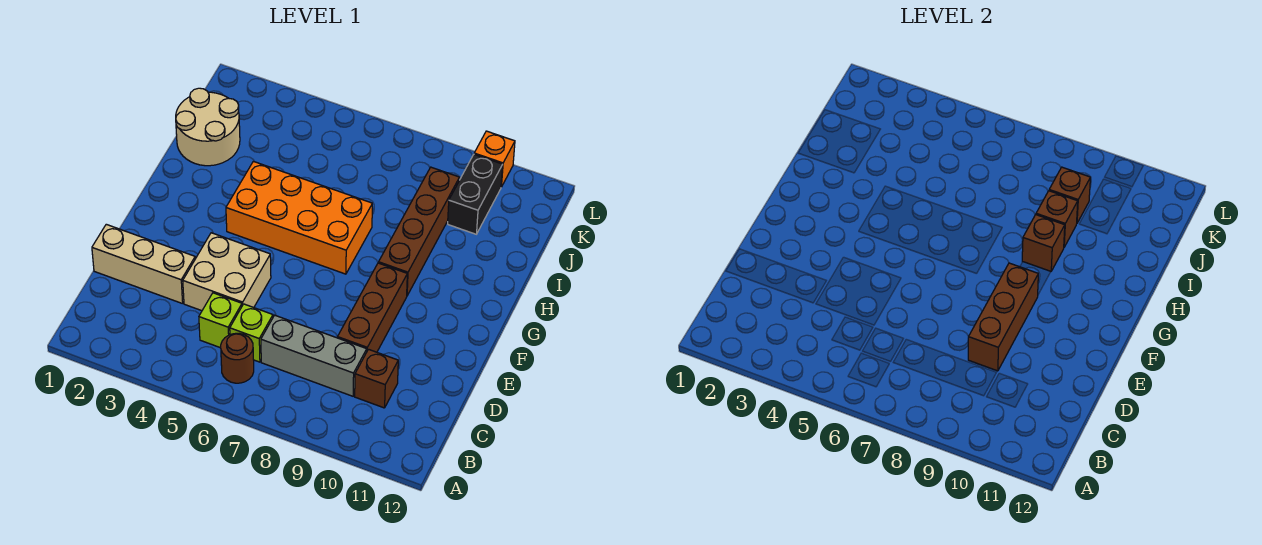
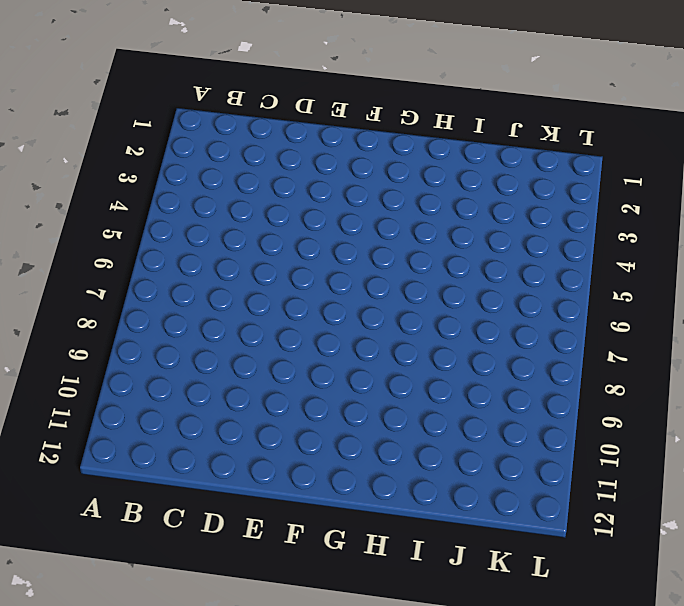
none -> brown 1x1 round brick [221,333,254,383]
none -> lime 1x1 brick [199,293,242,348]
none -> lime 1x1 brick [230,304,273,362]

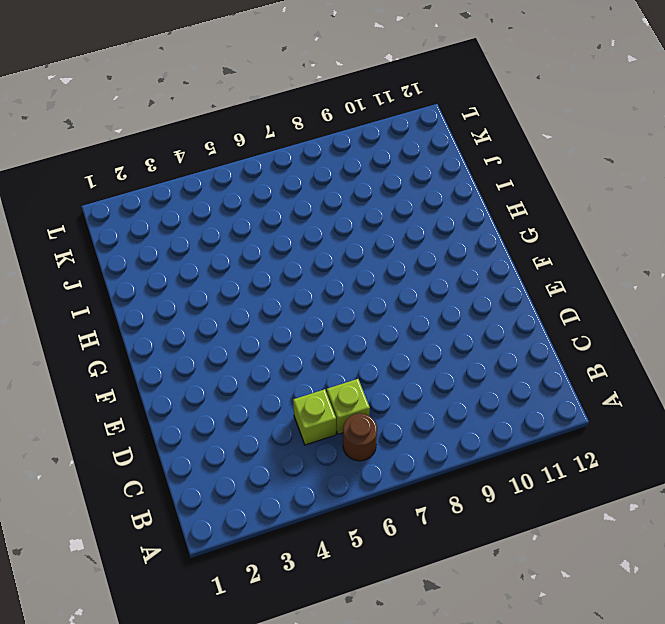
none -> grey 1x3 brick [261,315,367,396]
none -> brown 1x1 brick [355,349,398,408]
none -> tan 1x3 brick [92,224,195,304]

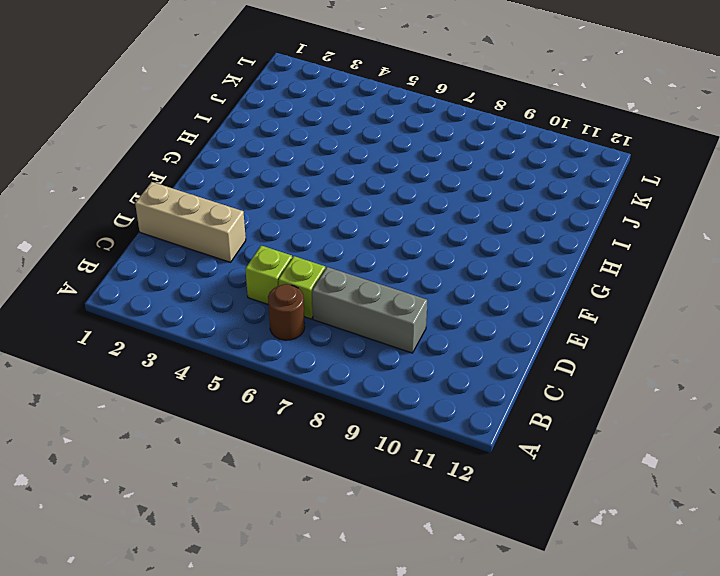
none -> brown 1x1 brick [355,349,398,408]
none -> tan 2x2 brick [183,233,271,311]
none -> brown 1x3 brick [338,263,407,352]

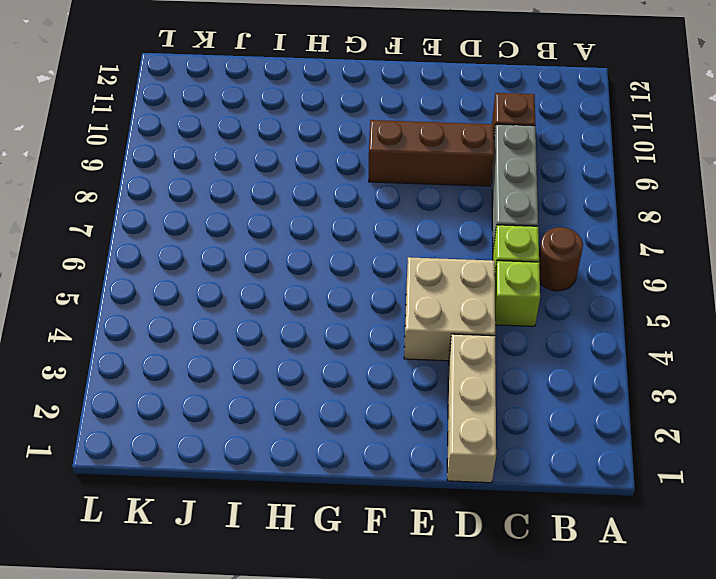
none -> orange 2x4 brick [226,161,372,274]
none -> brown 1x4 brick [379,167,460,295]
none -> tan 2x2 round brick [176,88,240,166]

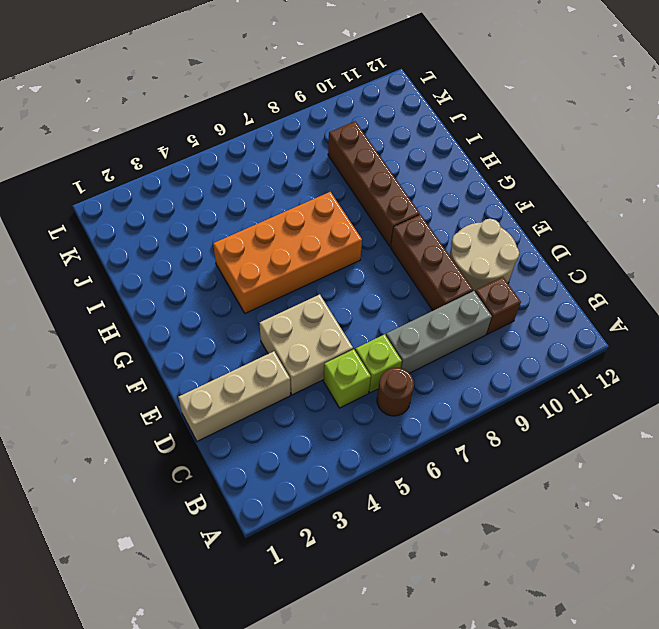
tan 2x2 round brick [449,219,519,291] -> tan 2x2 round brick moved to [176,88,240,166]
none -> black 1x2 brick [448,154,503,234]
none -> orange 1x1 brick [474,131,515,187]
none -> brown 1x3 brick [968,263,1038,371]

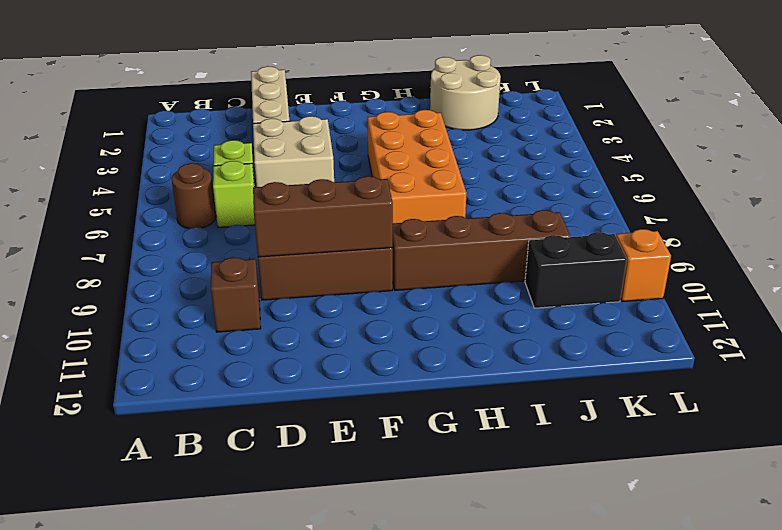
none -> grey 1x3 brick [261,315,367,396]
none -> brown 1x1 brick [1022,215,1065,271]
none -> brown 1x1 brick [1036,191,1078,247]

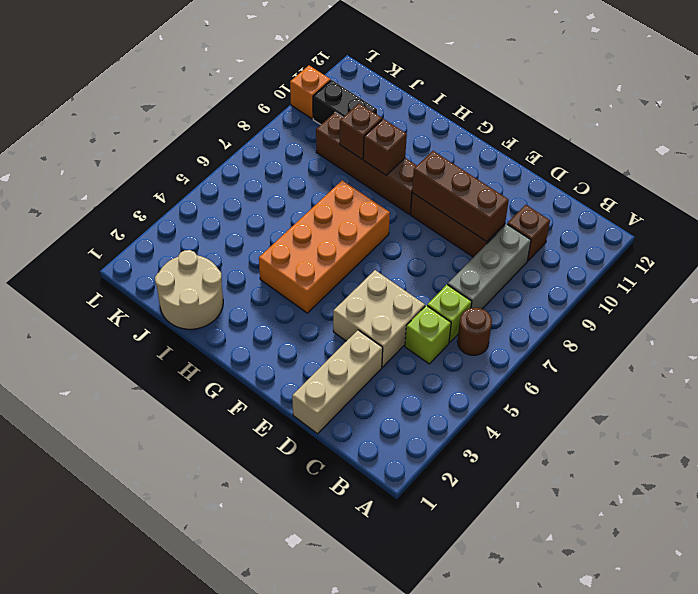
none -> brown 1x1 brick [1049,167,1091,223]

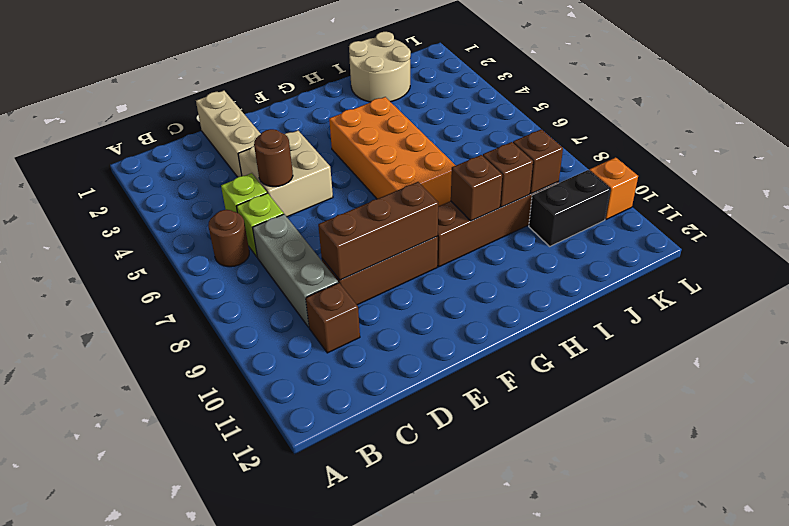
brown 1x1 round brick [254,129,293,187] -> none

